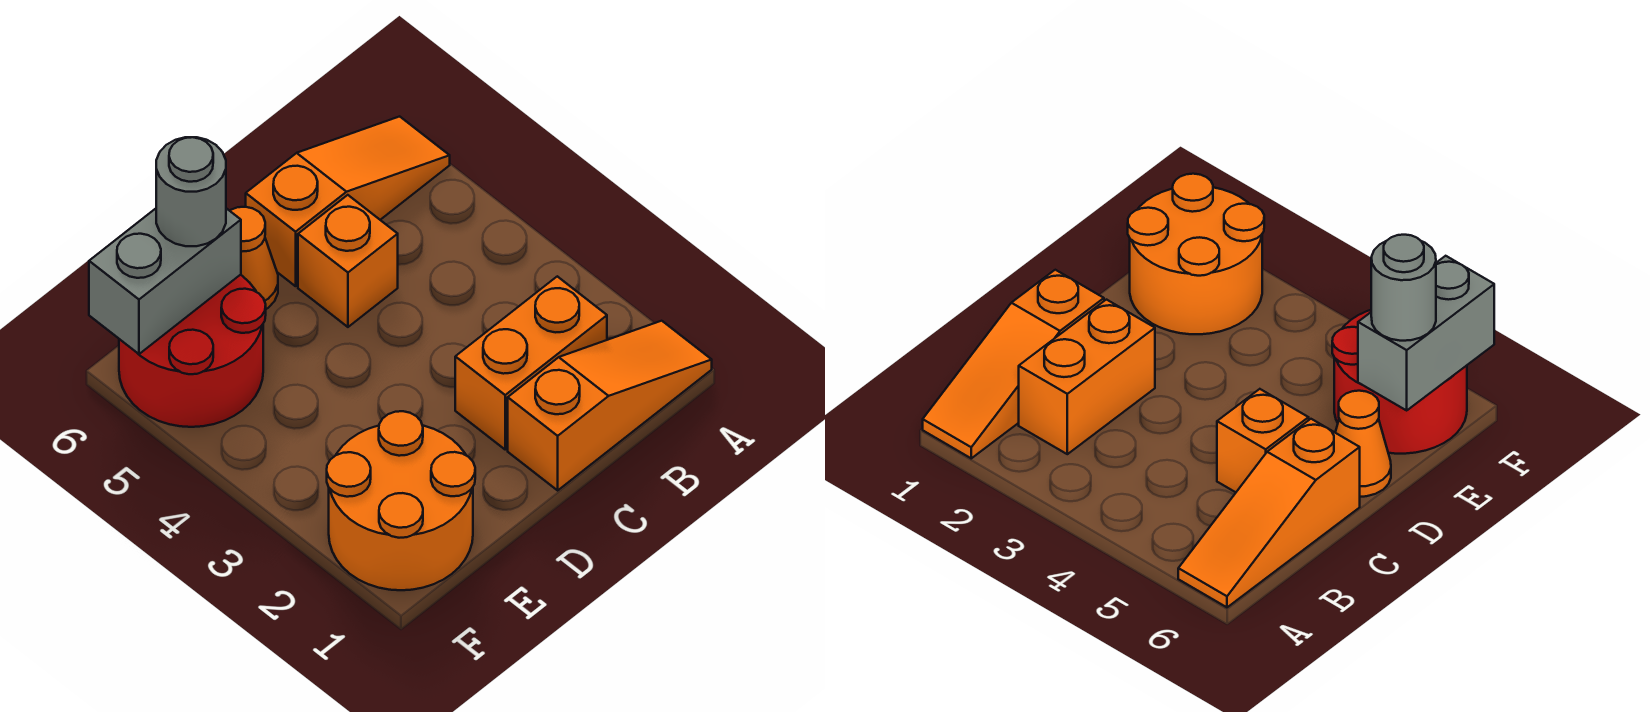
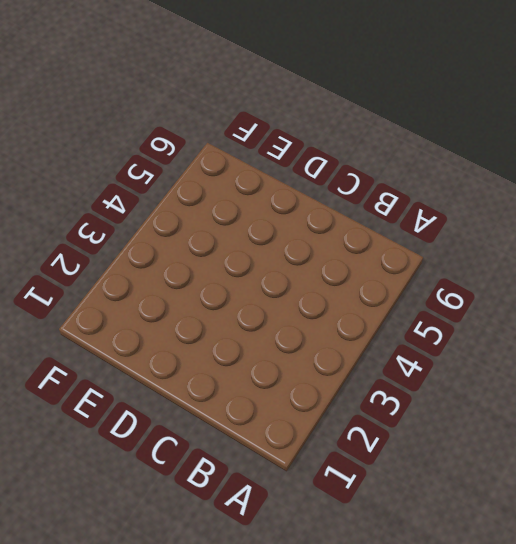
none -> orange 1x3 slope [508,321,712,490]
none -> orange 1x3 slope [246,116,450,286]

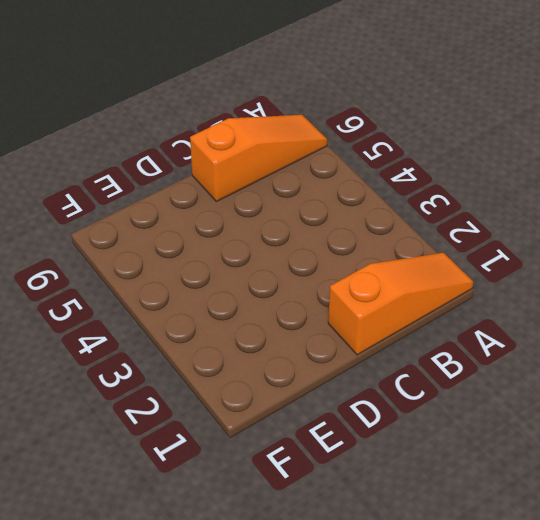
none -> orange 1x2 brick [455,276,607,449]
none -> orange 1x1 brick [298,195,398,327]

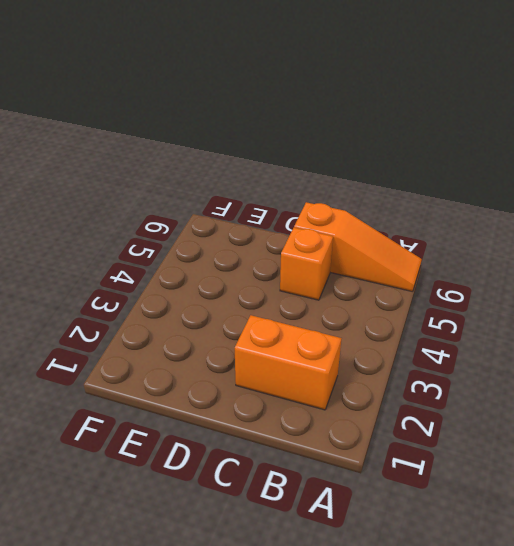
none -> orange 1x3 slope [508,321,712,490]
none -> orange 1x1 cone [230,207,278,309]

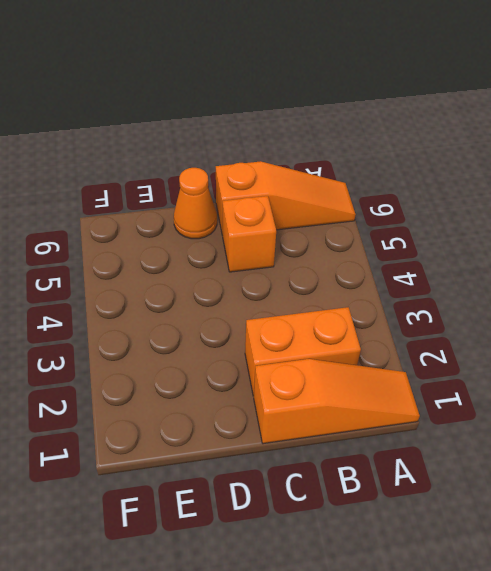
none -> orange 2x2 round brick [327,411,475,590]
none -> red 2x2 round brick [119,275,266,427]

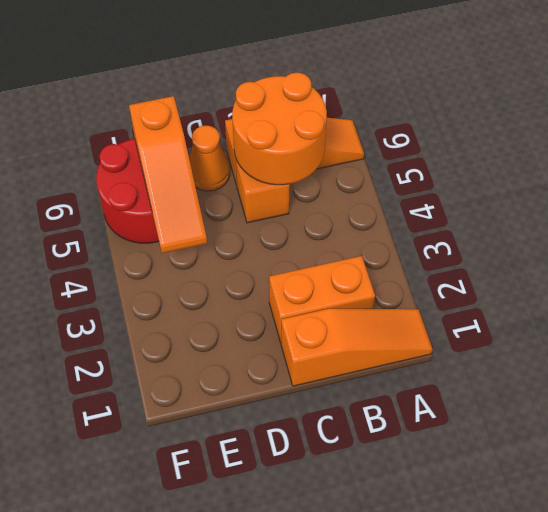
orange 2x2 round brick [232,73,327,185] -> orange 2x2 round brick moved to [327,411,475,590]
orange 1x3 slope [129,96,207,253] -> grey 1x2 brick [89,208,241,354]
none -> grey 1x1 round brick [156,137,226,246]

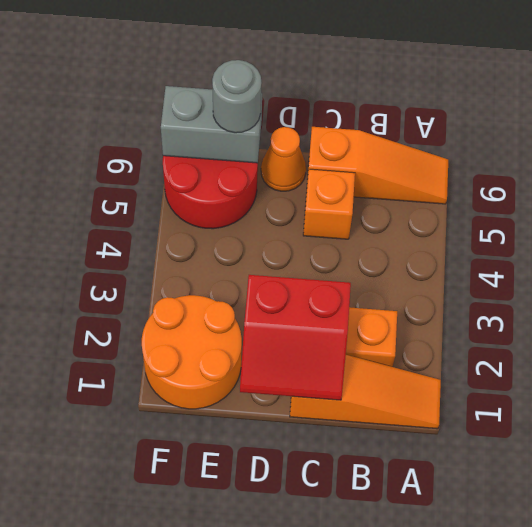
red 2x2 slope [240,275,351,400] -> none

